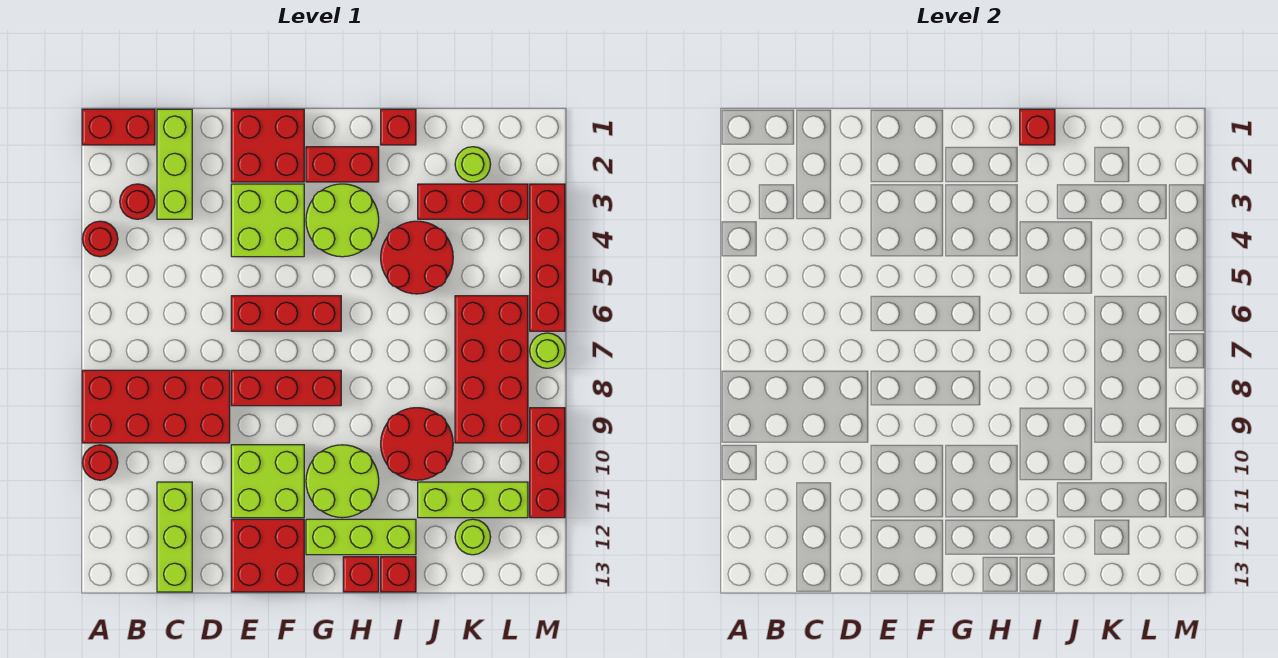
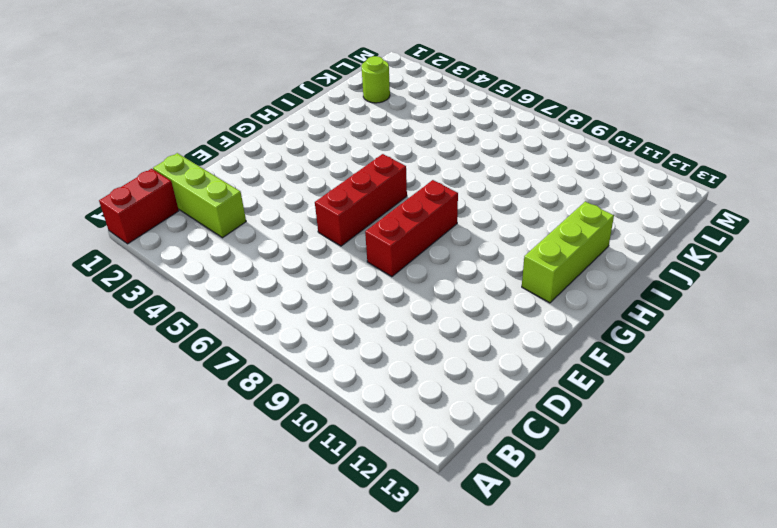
none -> red 1x1 round brick [82,221,118,257]
none -> red 2x4 brick [82,370,230,443]
none -> red 1x1 round brick [82,445,118,480]
none -> red 1x1 round brick [120,184,155,219]

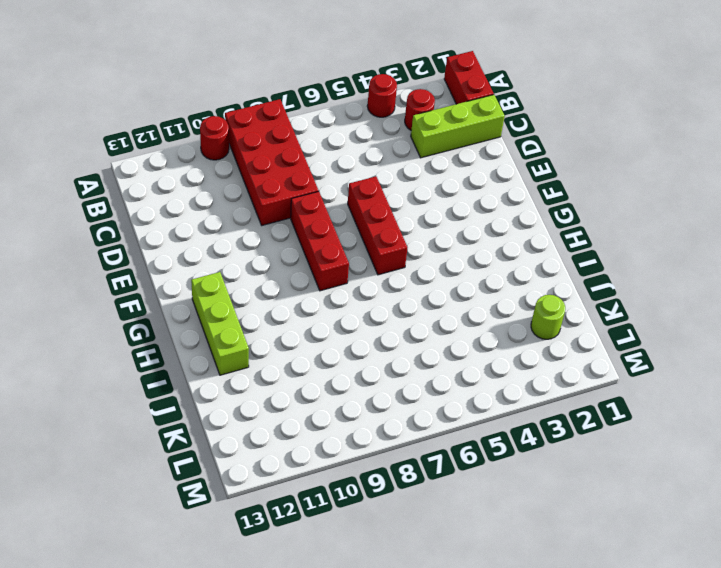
none -> lime 1x3 brick [157,482,192,592]
none -> red 2x2 brick [231,109,304,182]
none -> lime 2x2 brick [231,184,304,257]
none -> lime 2x2 brick [231,445,304,518]

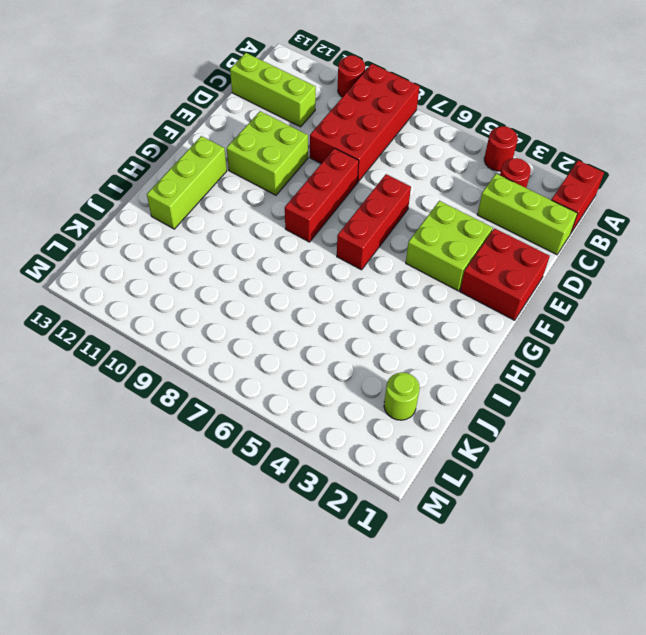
none -> red 2x2 brick [231,519,304,592]
none -> red 1x2 brick [306,147,379,182]
none -> lime 2x2 round brick [306,184,379,257]
none -> lime 2x2 round brick [306,445,379,518]

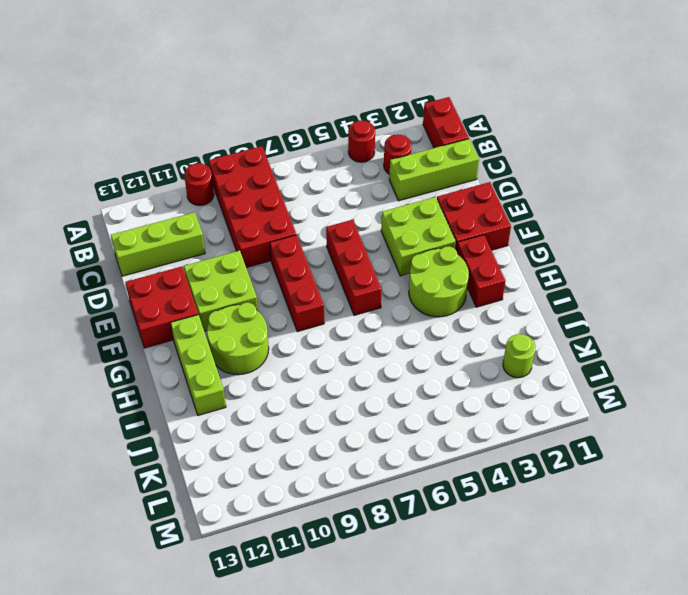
none -> red 1x1 brick [343,557,379,592]
none -> red 1x1 brick [381,109,416,145]
none -> red 2x2 round brick [381,221,453,294]
none -> red 2x2 round brick [381,408,453,480]

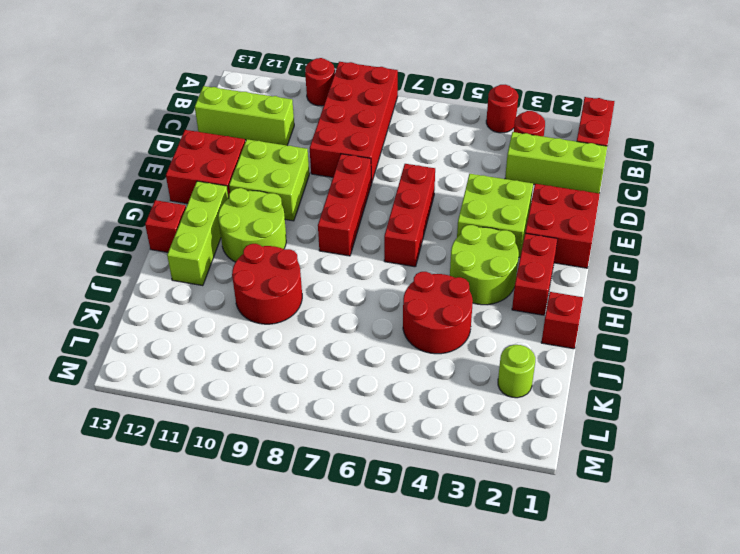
none -> red 1x1 brick [381,557,416,592]
none -> red 1x3 brick [418,184,528,219]
none -> lime 1x3 brick [418,482,528,518]
none -> red 2x4 brick [455,296,528,443]

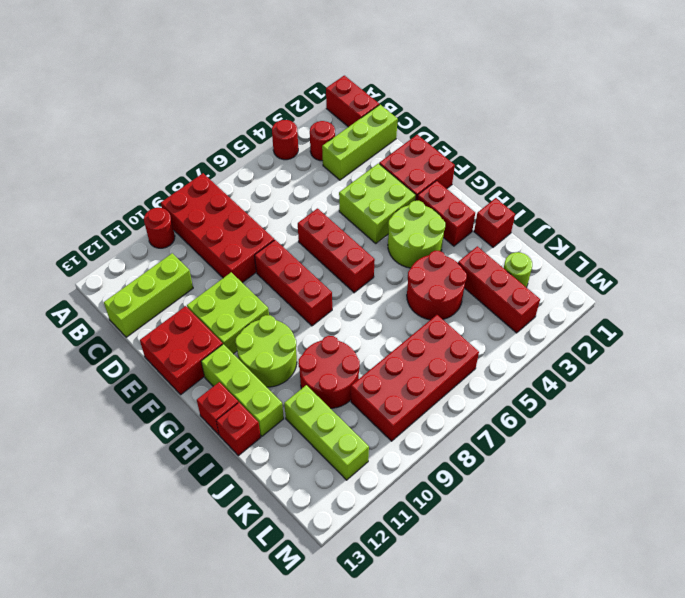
none -> lime 1x1 round brick [455,519,491,555]
none -> red 1x4 brick [530,184,565,331]
none -> lime 1x1 round brick [530,333,565,368]
none -> red 1x3 brick [530,408,565,518]

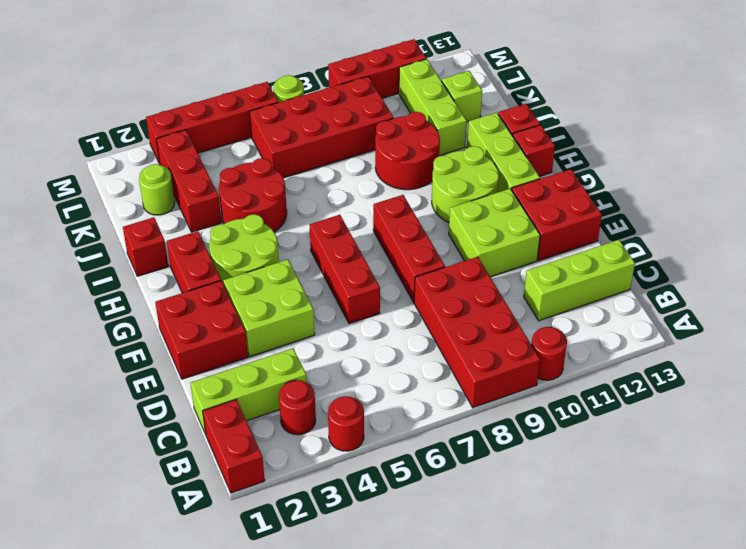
lime 1x1 brick [442,71,482,121] -> lime 1x1 round brick [455,519,491,555]
none -> red 1x1 brick [1020,109,1055,145]

